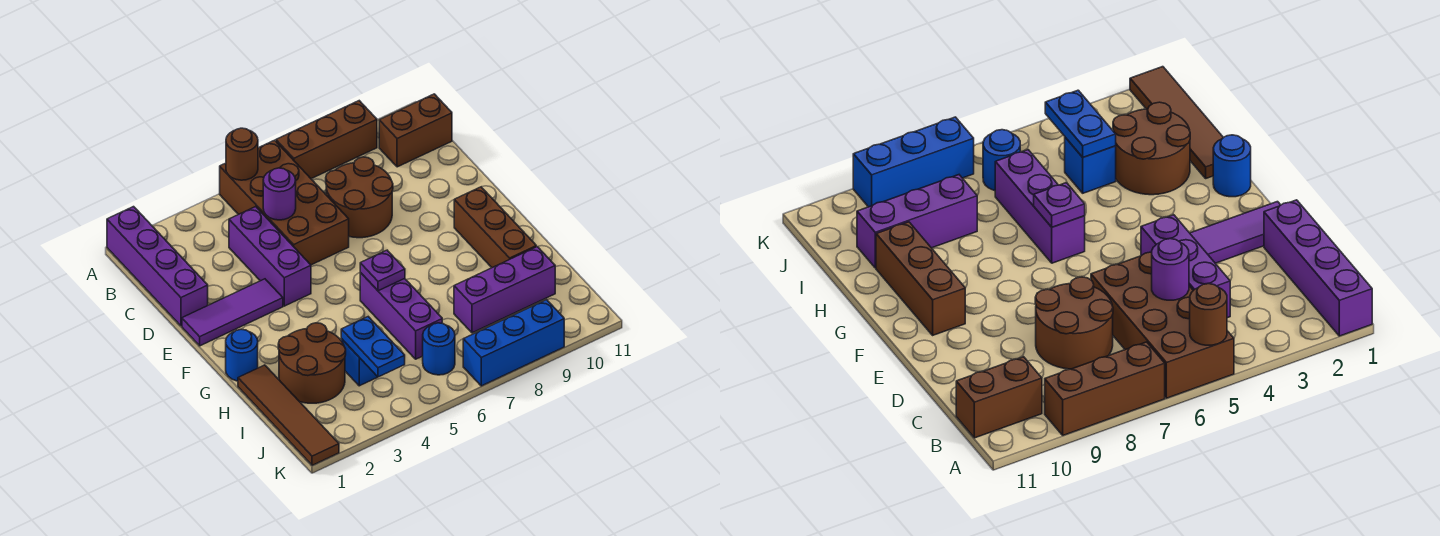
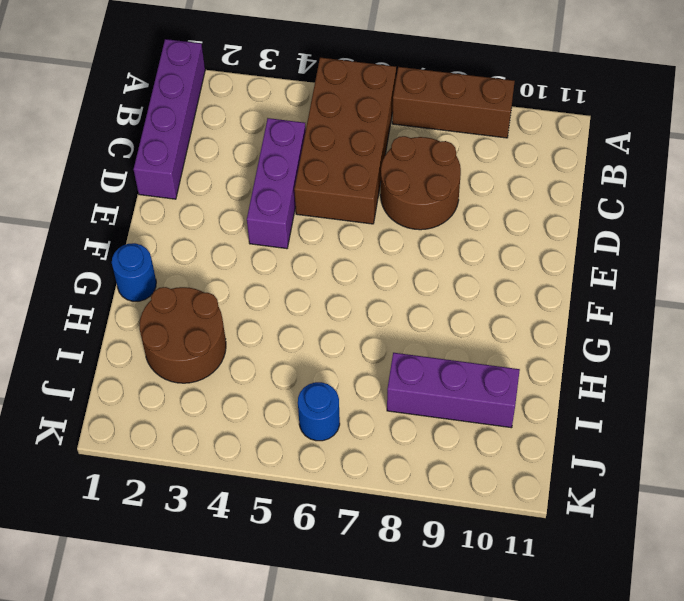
none -> brown 1x2 brick [379,94,452,167]
none -> purple 1x3 tile [182,279,283,346]
none -> brown 1x3 brick [454,187,536,268]

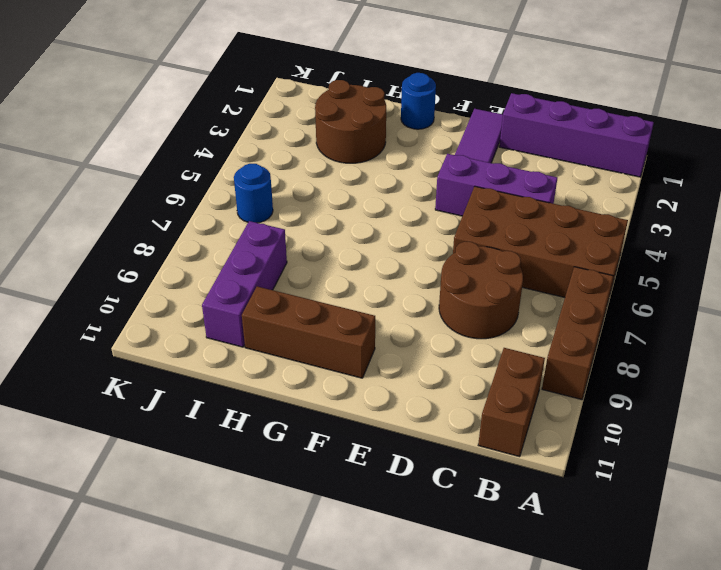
none -> purple 1x3 brick [360,273,442,359]
none -> brown 1x4 tile [238,365,339,465]
none -> blue 1x1 brick [341,339,377,386]

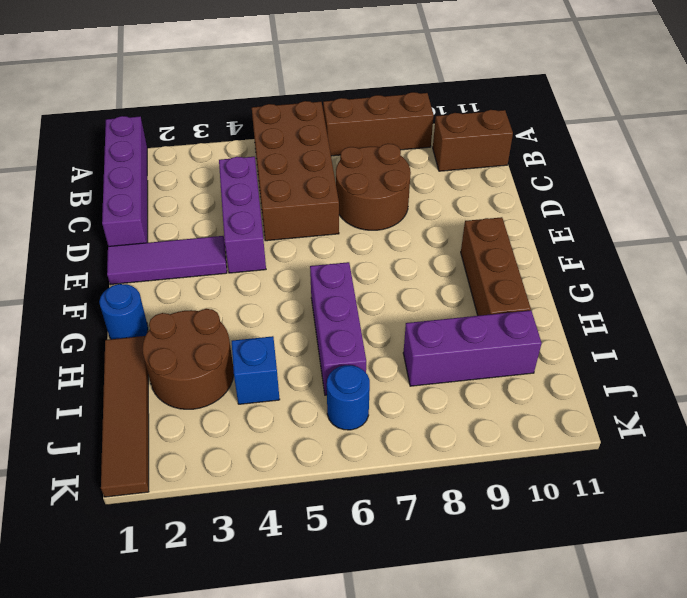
none -> blue 1x3 brick [463,300,564,386]
none -> brown 1x1 round brick [226,128,258,180]
none -> purple 1x1 round brick [263,168,296,220]

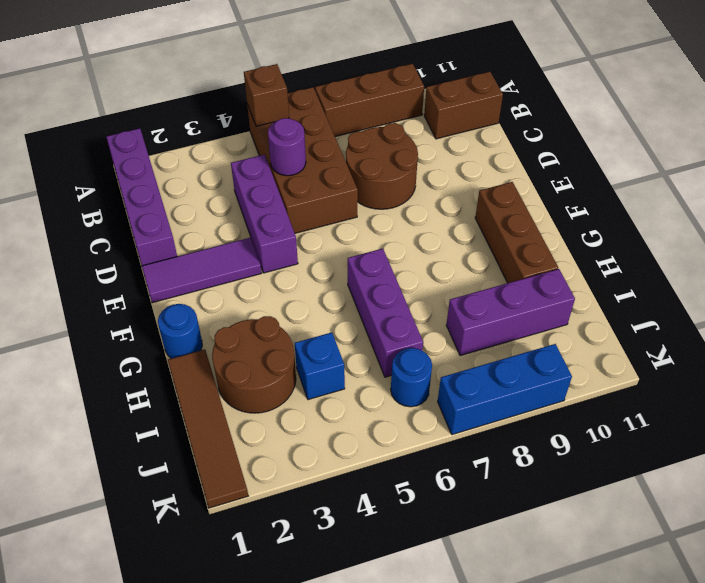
brown 1x1 brick [244,64,289,126] -> brown 1x1 round brick [226,128,258,180]
none -> purple 1x1 plate [360,250,405,291]
none -> blue 1x2 plate [341,317,405,377]

